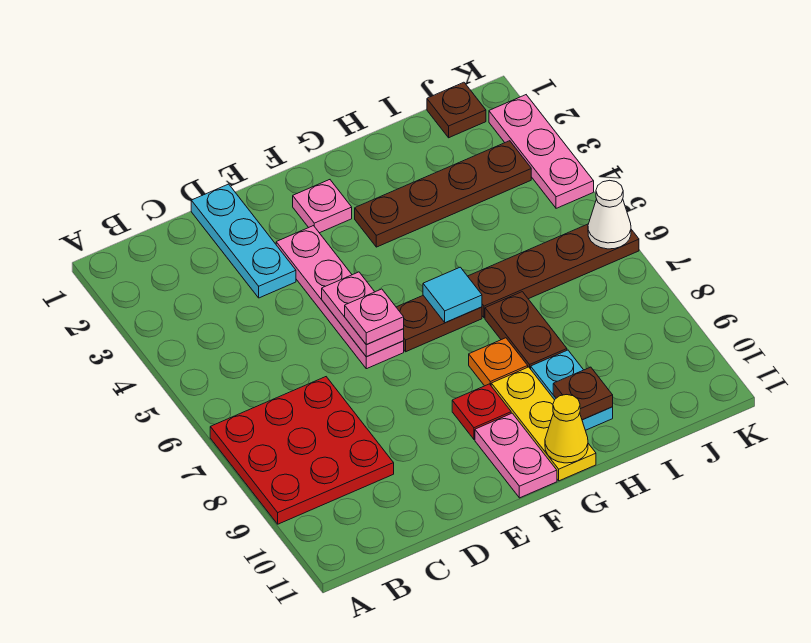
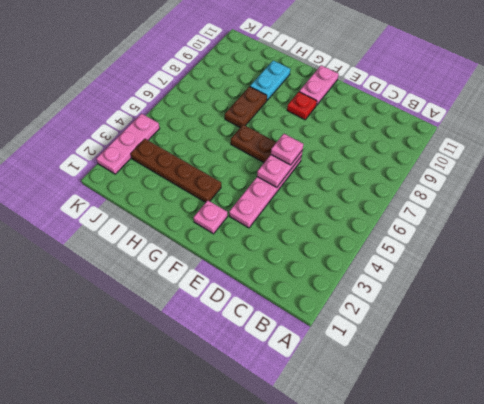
none -> red 3x3 plate [210,377,394,524]
none -> cyan 1x3 plate [191,184,296,298]
none -> orange 1x1 plate [469,338,528,386]

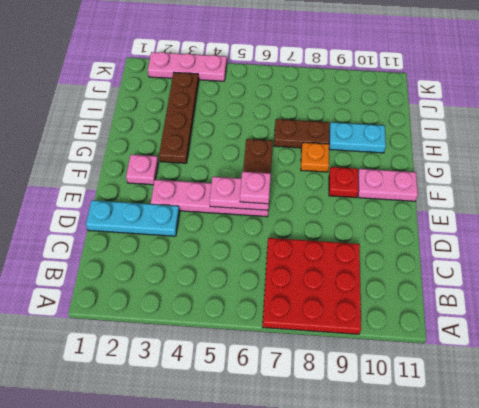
none -> yellow 1x3 plate [491,367,596,481]
none -> brown 1x4 plate [468,224,639,318]
none -> brown 1x1 plate [427,82,486,138]

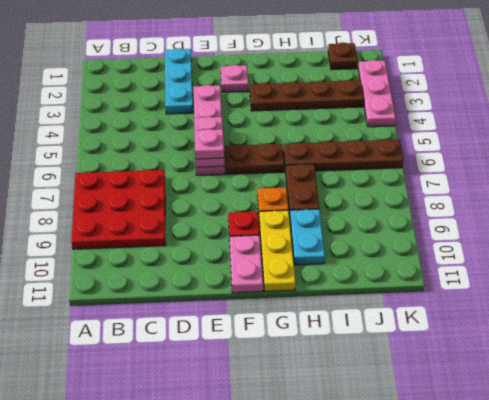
none -> cyan 1x1 tile [423,267,482,323]
none -> yellow 1x1 cone [545,395,588,463]
none -> brown 1x1 plate [553,367,613,420]

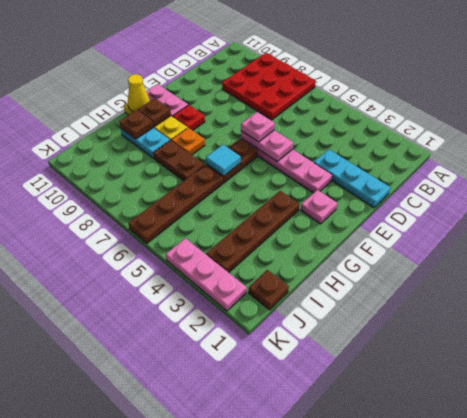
brown 1x1 plate [138,98,171,127] -> none
none -> white 1x1 cone [588,180,631,249]

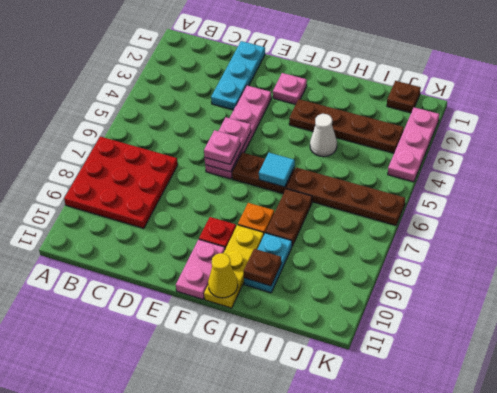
white 1x1 cone [310,114,337,157] -> white 1x1 cone moved to [588,180,631,249]

